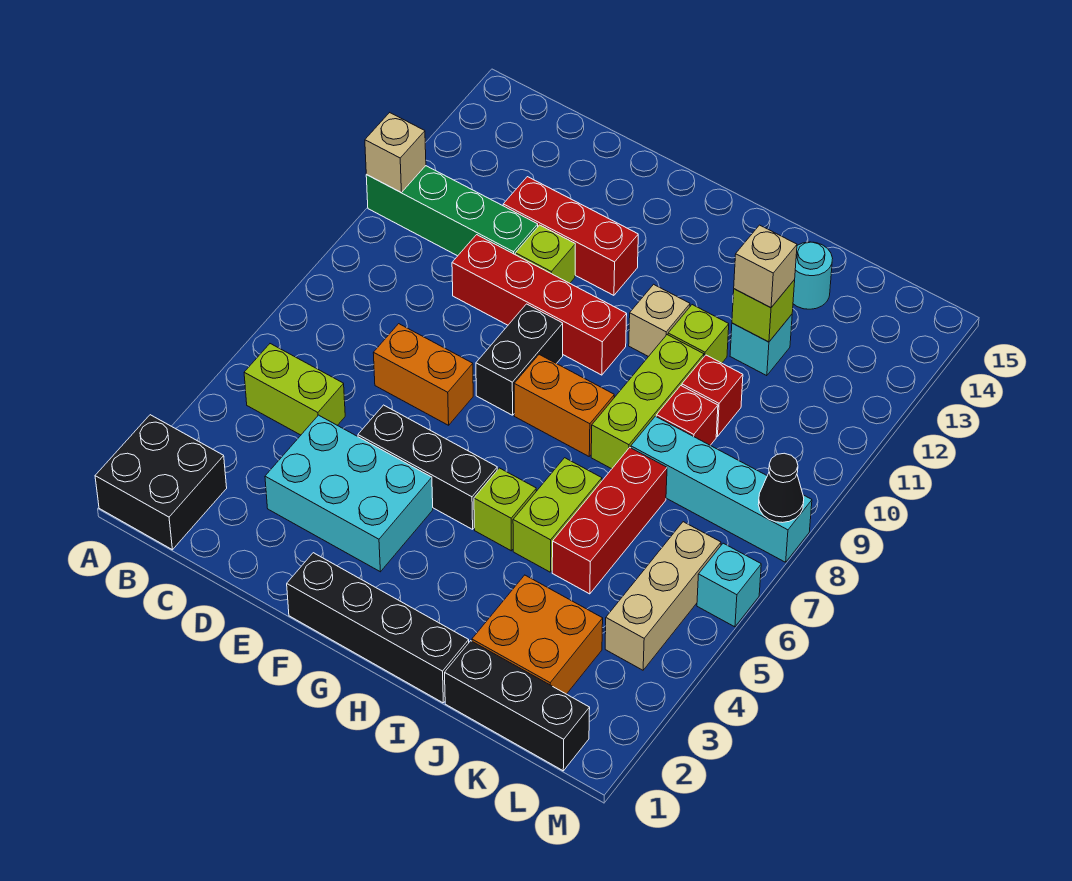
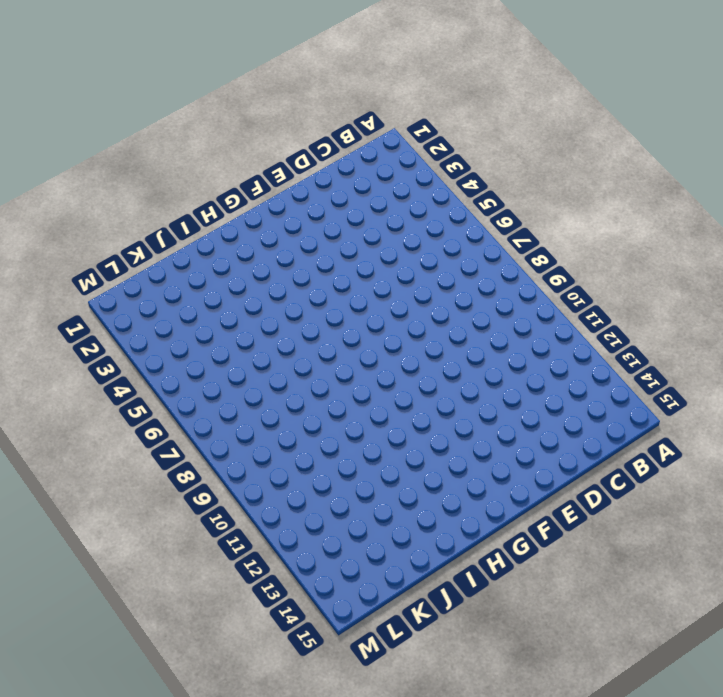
none -> black 2x2 brick [95,415,227,550]
none -> green 1x4 brick [366,166,538,256]
none -> lime 1x2 brick [244,344,345,435]
none -> cyan 2x3 brick [265,415,433,572]

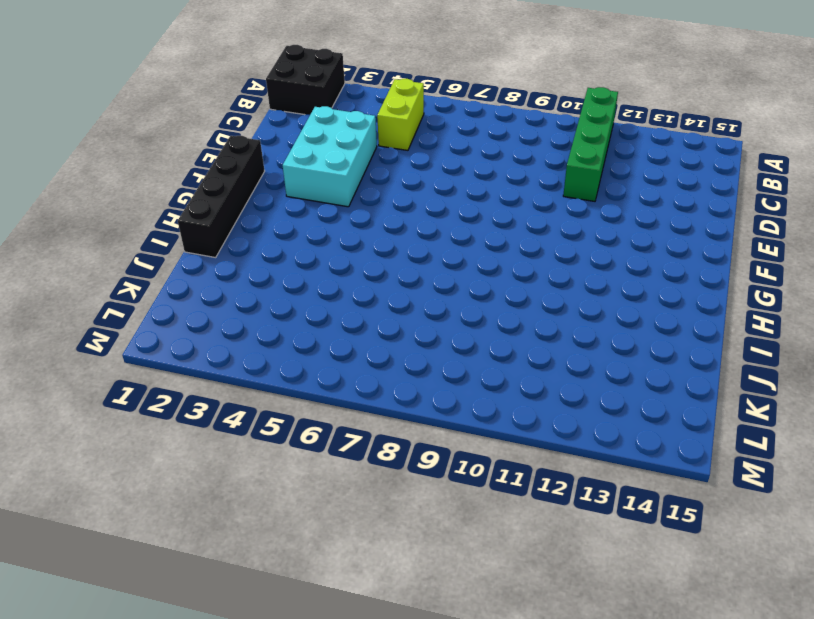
none -> orange 1x2 brick [373,324,473,425]
none -> red 1x4 brick [452,235,627,375]
none -> red 1x3 brick [503,177,638,295]
none -> black 1x3 brick [358,405,497,529]

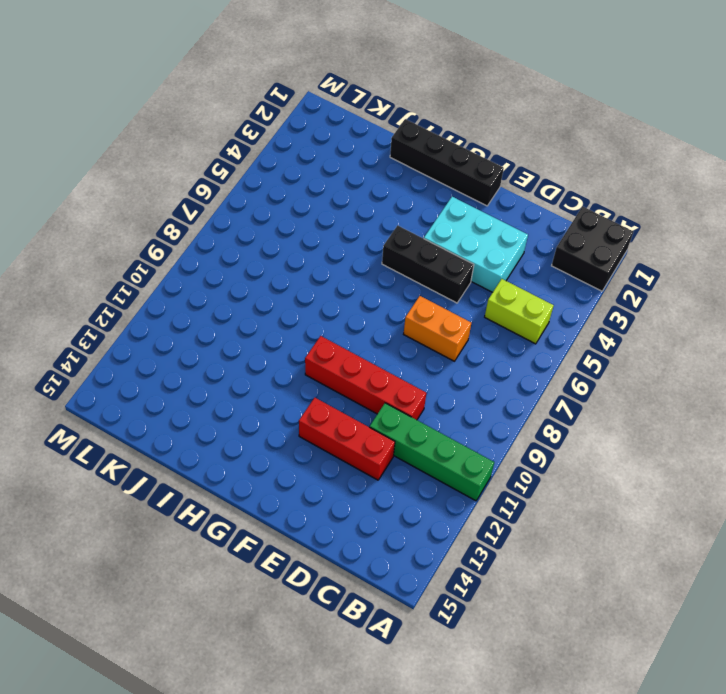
none -> lime 1x1 brick [515,225,575,283]
none -> black 1x2 brick [476,304,563,415]
none -> orange 1x2 brick [514,355,614,456]
none -> lime 1x1 brick [474,468,536,551]

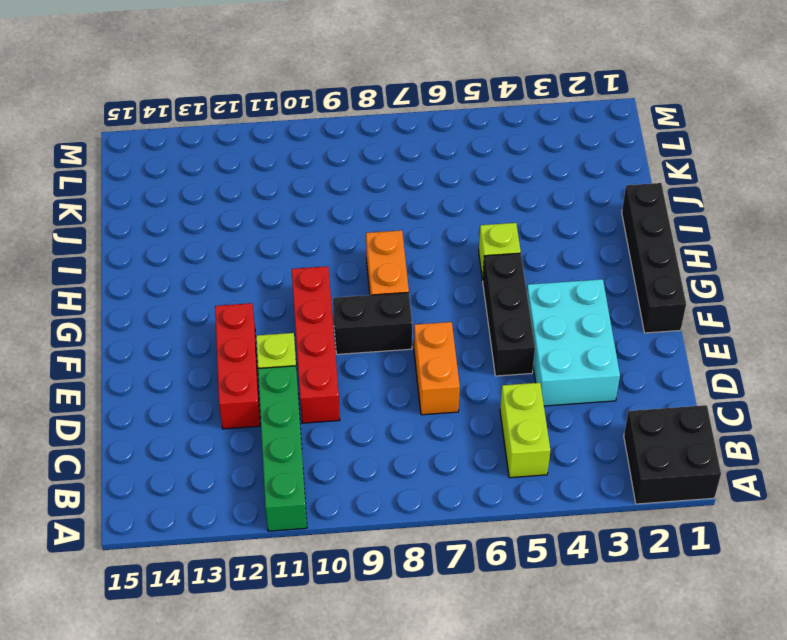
none -> tan 1x1 brick [629,284,690,357]
none -> lime 1x2 brick [513,458,602,572]
none -> lime 1x3 brick [591,335,704,469]
none -> lime 1x1 brick [668,305,729,363]

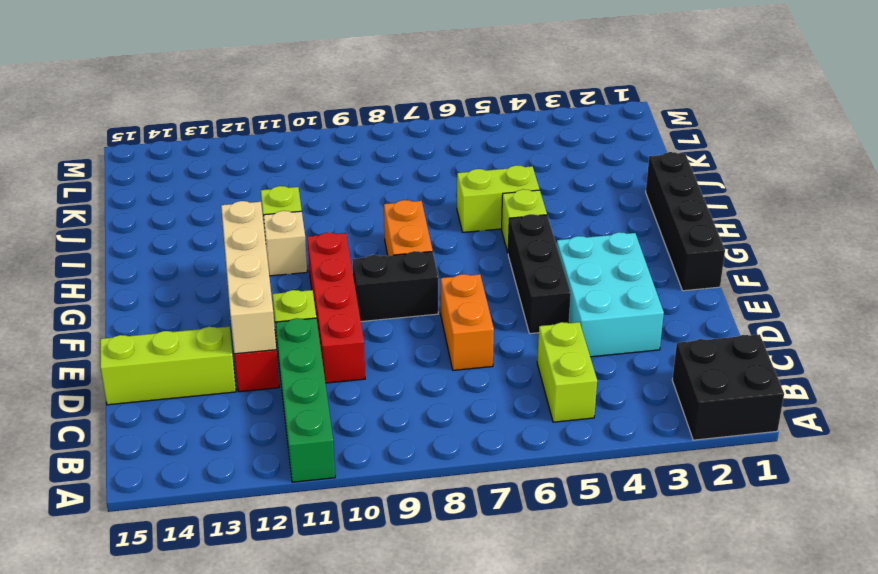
tan 1x4 brick [221,201,276,354] -> none
lime 1x3 brick [100,326,236,405] -> lime 1x3 brick moved to [591,335,704,469]
none -> black 1x3 brick [445,641,590,771]
none -> orange 2x2 brick [472,575,603,694]
none -> red 1x3 brick [552,448,667,594]
none -> cyan 1x4 brick [631,416,812,562]

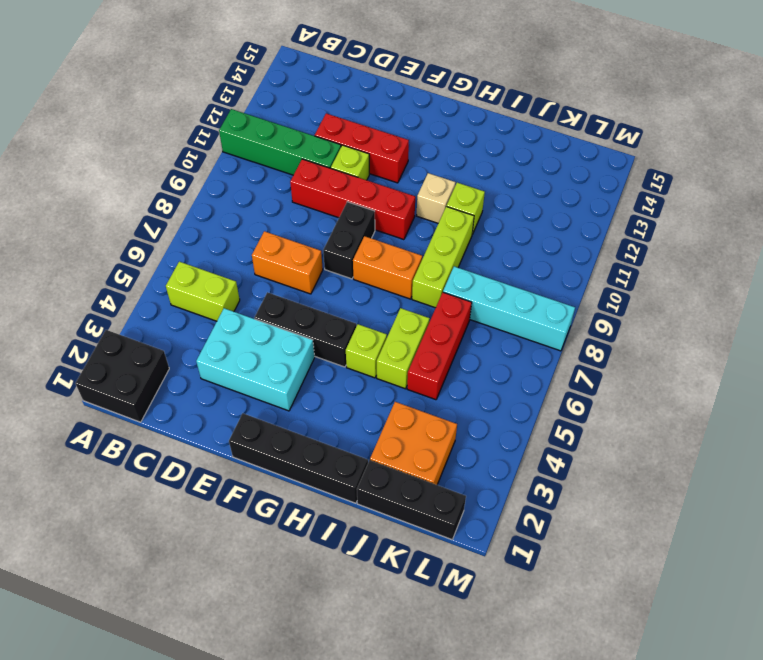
none -> red 1x1 brick [656,386,718,445]
none -> red 1x1 brick [682,355,743,437]
none -> cyan 1x1 brick [730,315,792,376]
none -> cyan 1x1 round brick [793,242,833,309]

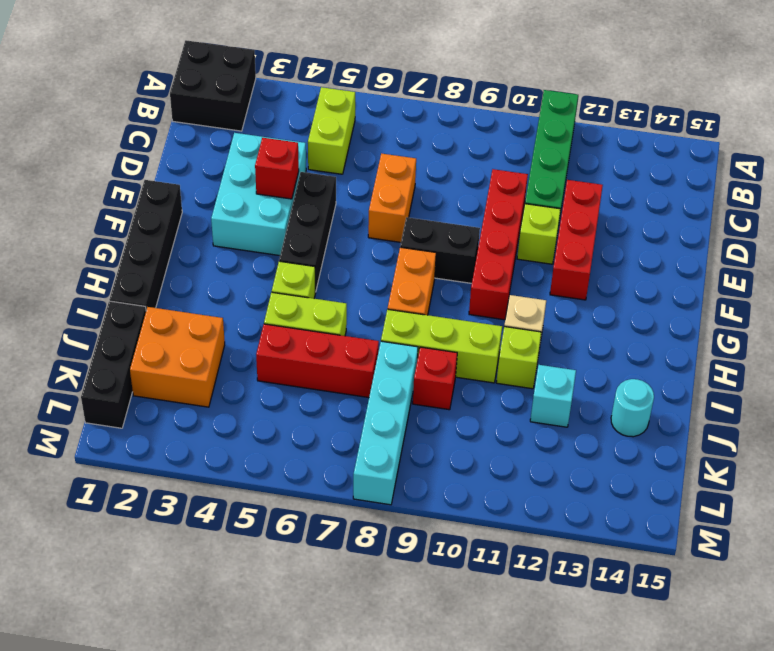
red 1x1 brick [255,138,299,199] -> red 1x1 brick moved to [682,355,743,437]
none -> tan 1x3 brick [605,522,721,670]
none -> cyan 1x1 brick [697,543,761,627]
none -> tan 1x1 brick [365,113,426,192]
none -> lime 1x1 brick [732,280,795,342]

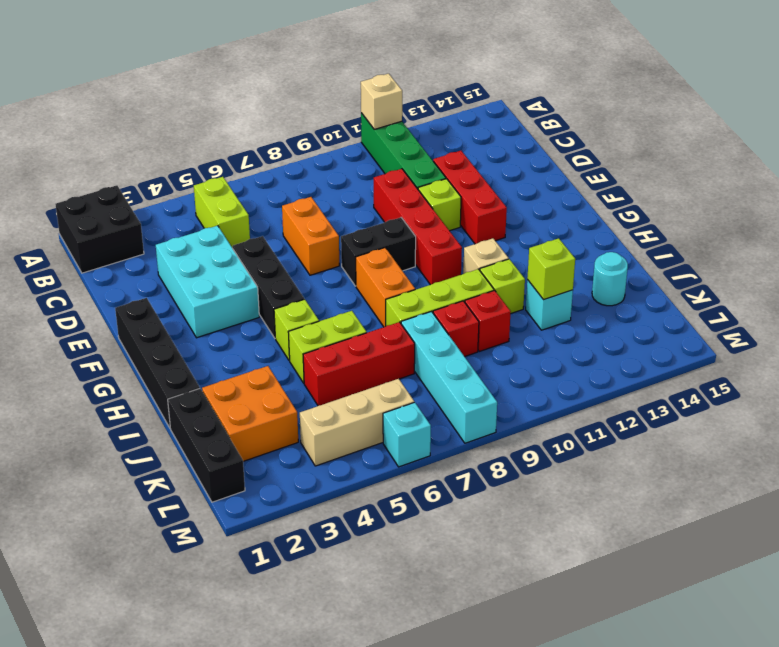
none -> black 1x1 cone [758,453,804,523]
none -> tan 1x1 brick [734,225,797,308]

